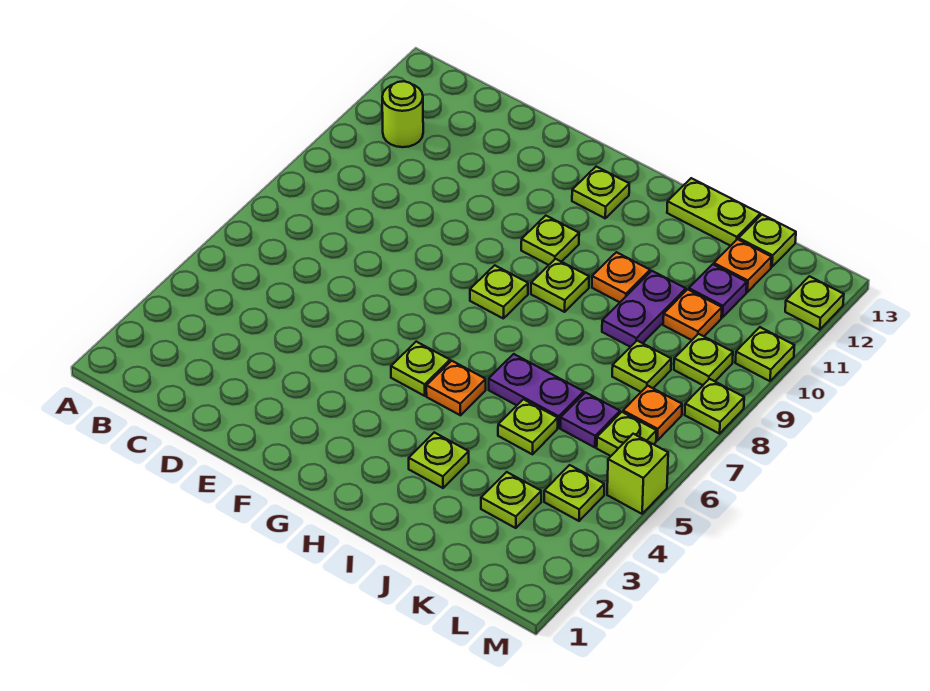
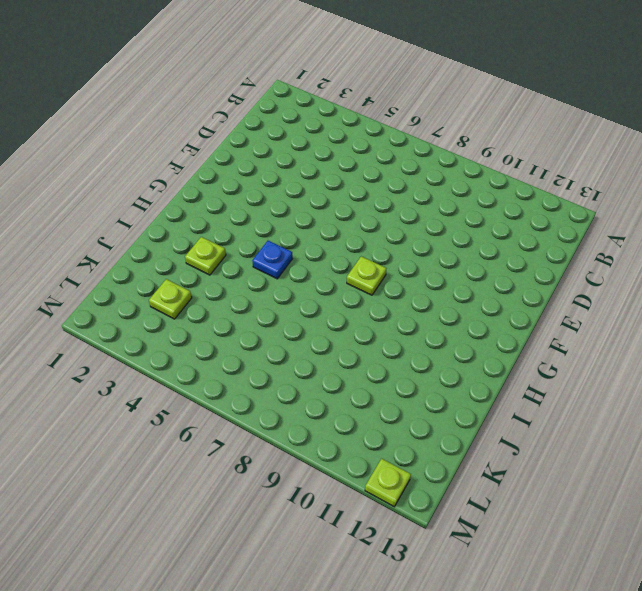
blue 1x1 plate [252,241,292,279] -> orange 1x1 plate [426,361,486,415]
none -> lime 1x1 round brick [382,81,423,147]
none -> lime 1x1 plate [391,342,450,396]
none -> lime 1x1 plate [521,216,579,265]

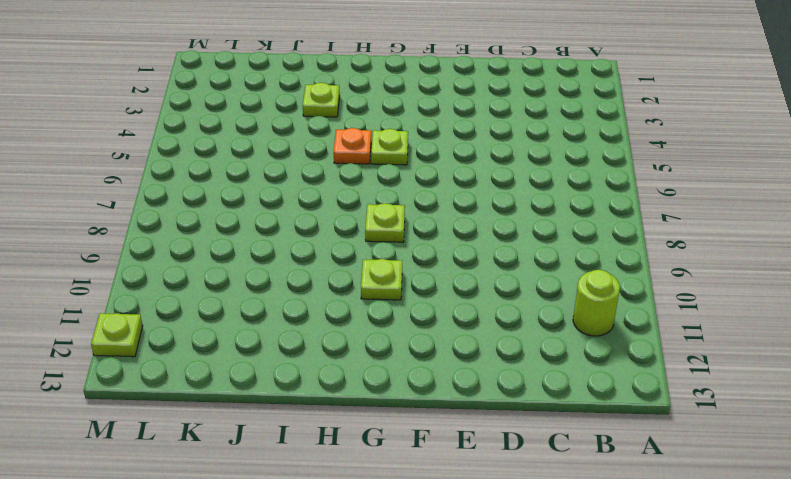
none -> lime 1x1 plate [572,167,629,218]
none -> lime 1x1 plate [531,259,589,312]
none -> purple 1x2 plate [489,354,584,428]

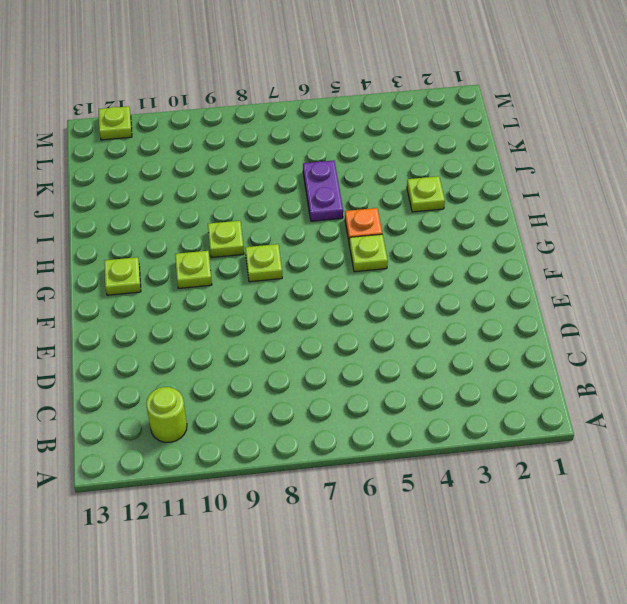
none -> orange 1x1 plate [592,252,650,302]
none -> lime 1x2 plate [667,178,760,246]
none -> lime 1x1 plate [498,399,558,454]

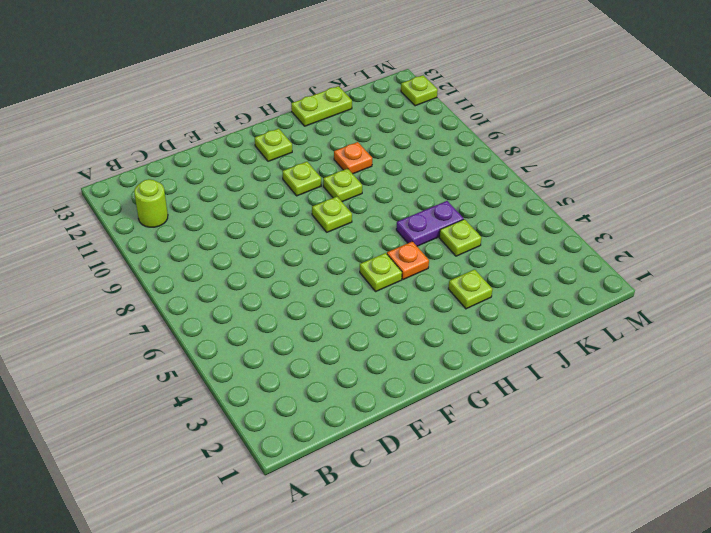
none -> purple 1x2 plate [602,271,686,347]
none -> lime 1x1 plate [481,472,541,528]
none -> purple 1x1 plate [560,392,620,447]

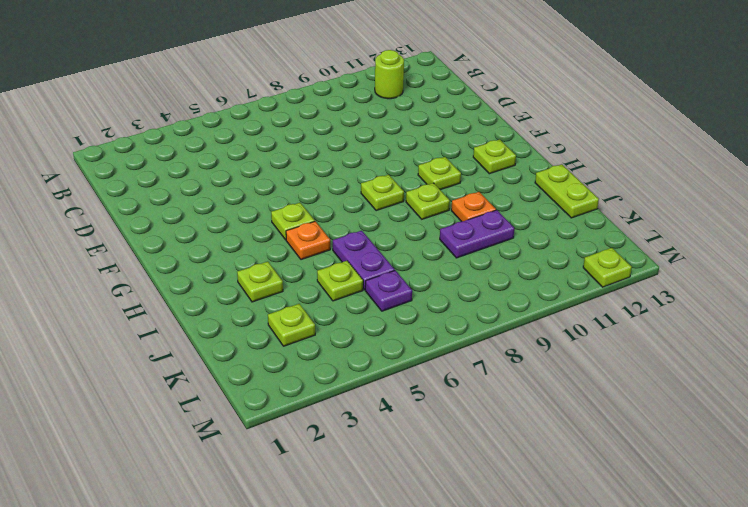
none -> lime 1x1 plate [612,341,671,392]
none -> orange 1x1 plate [663,289,722,340]
none -> purple 1x1 plate [689,264,747,318]

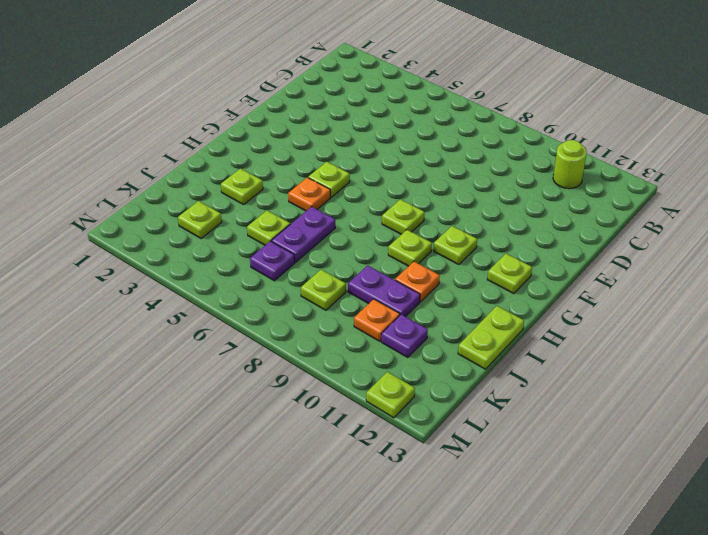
none -> orange 1x1 plate [714,239,771,292]
none -> lime 1x1 plate [739,215,796,267]
none -> lime 1x1 plate [544,465,604,521]

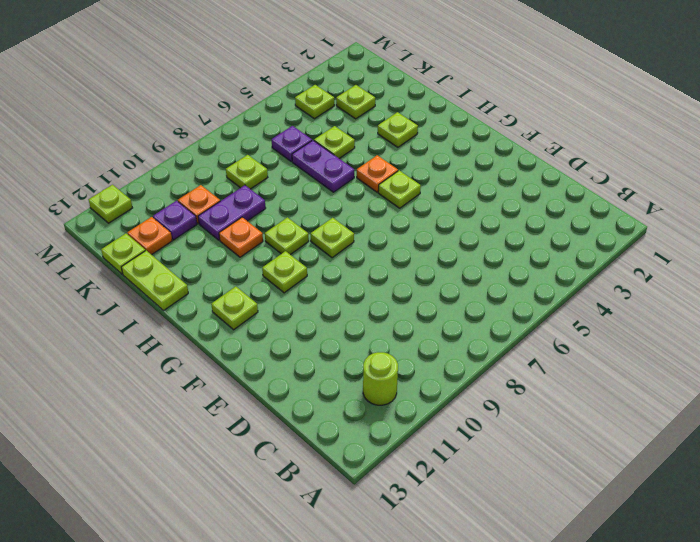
none -> lime 1x1 plate [597,412,657,456]
none -> orange 1x1 plate [623,386,682,440]
none -> lime 1x1 plate [674,334,733,385]

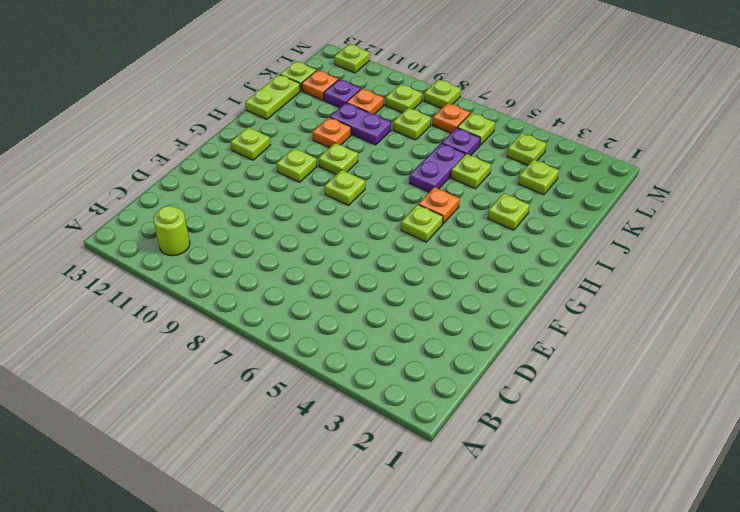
none -> lime 1x1 brick [607,434,668,514]
none -> lime 1x1 plate [735,327,795,381]

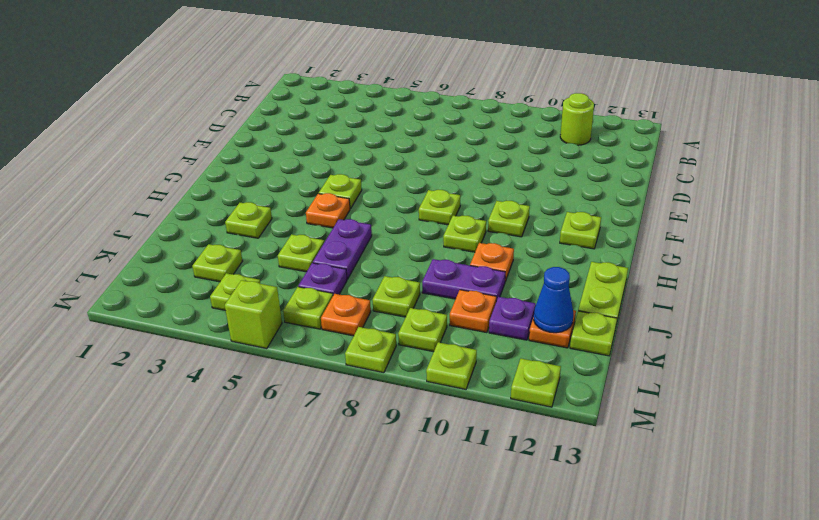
blue 1x1 cone [534,267,573,333] -> none

